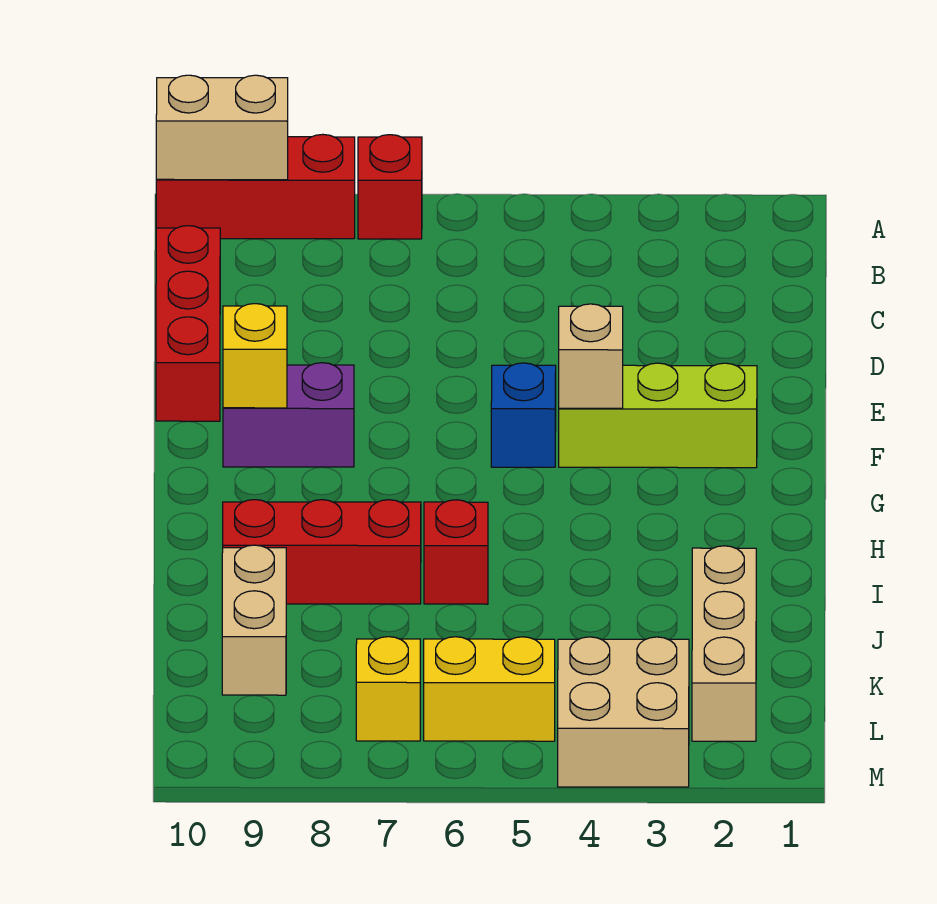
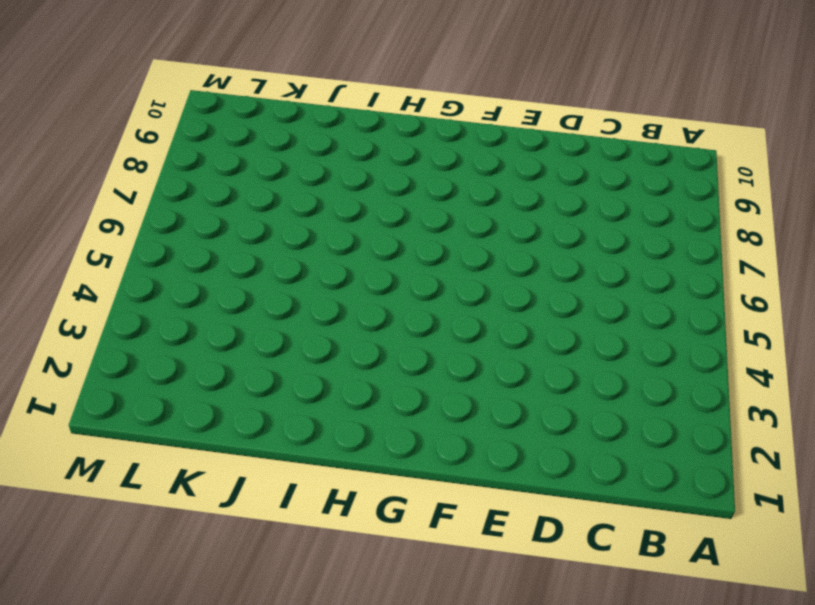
none -> red 1x1 brick [358,135,422,239]
none -> red 1x3 brick [156,134,355,239]
none -> red 1x3 brick [156,226,220,421]

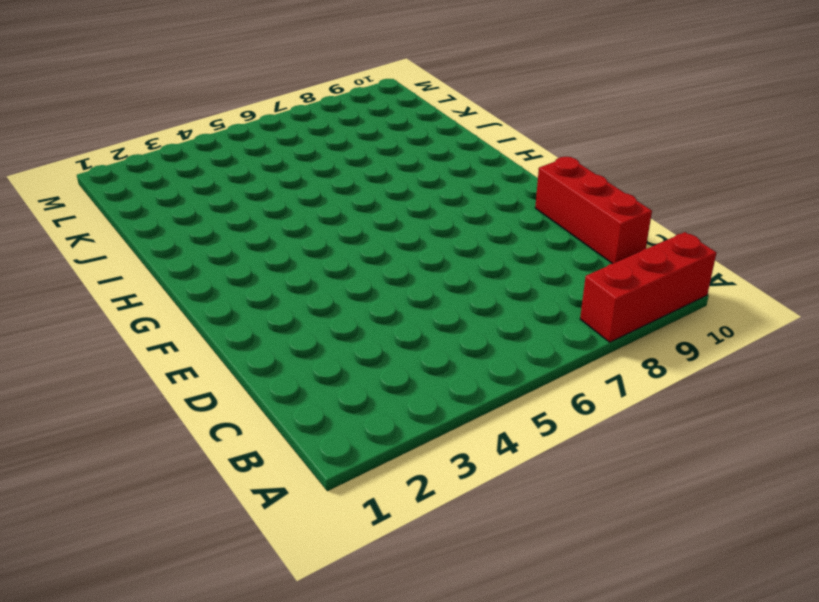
none -> red 1x1 brick [358,135,422,239]
none -> lime 1x3 brick [559,363,757,468]
none -> blue 1x1 brick [491,363,556,467]

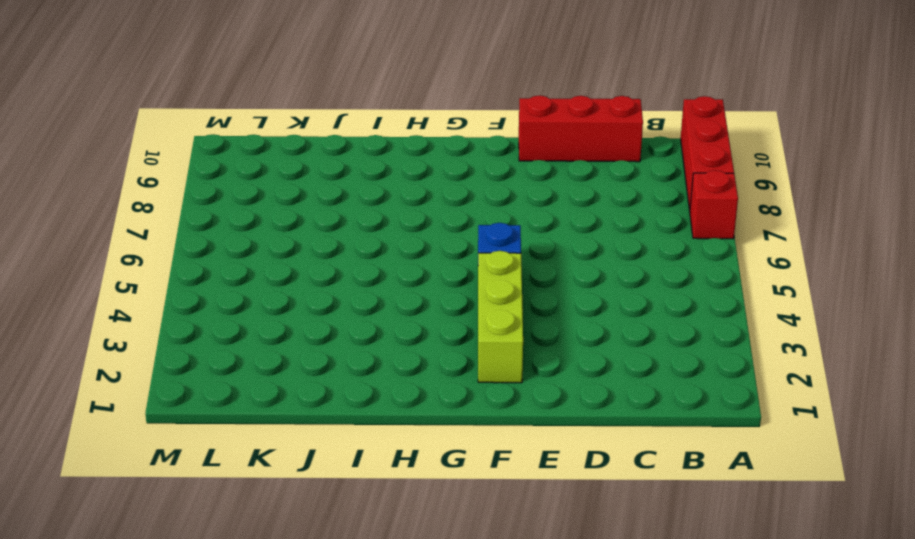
none -> purple 1x2 brick [223,363,354,467]
none -> red 1x1 brick [424,500,488,604]
none -> red 1x3 brick [223,500,421,604]

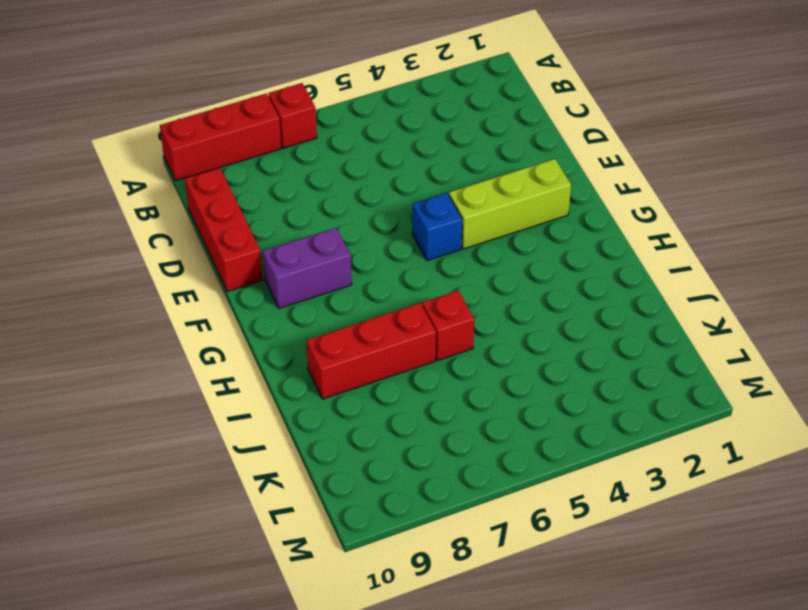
none -> tan 1x3 brick [692,546,756,741]
none -> tan 1x2 brick [222,545,286,695]
none -> tan 2x2 brick [558,637,689,787]

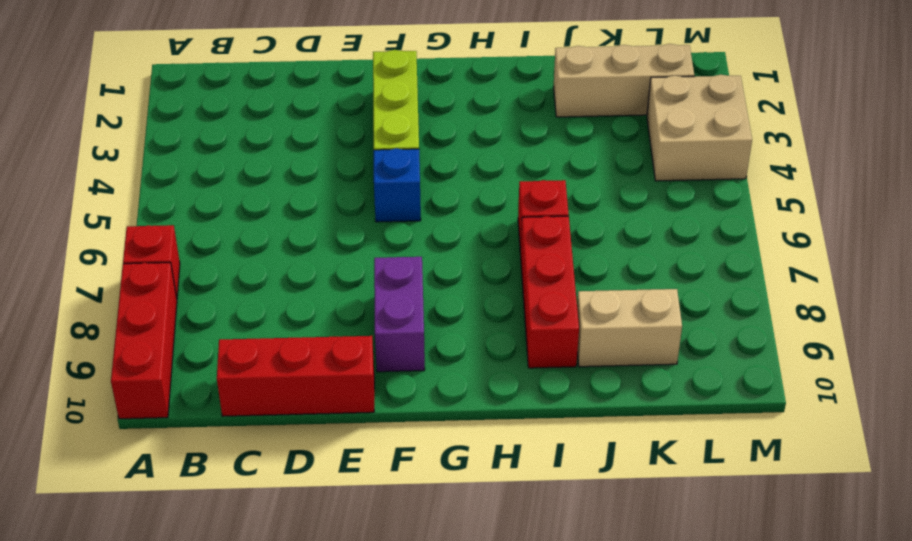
none -> yellow 1x2 brick [424,637,555,741]
none -> yellow 1x1 brick [356,637,420,741]
none -> tan 1x2 brick [156,75,288,180]

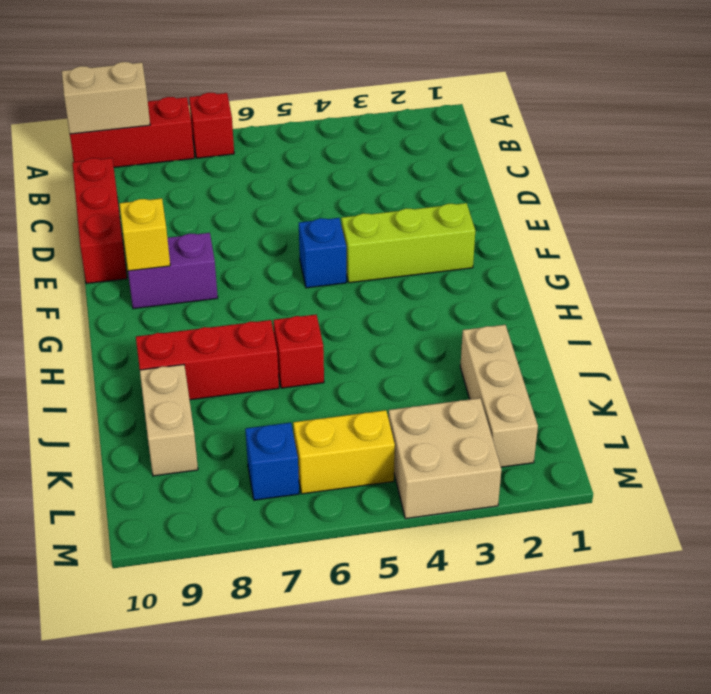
blue 1x1 brick [245,423,299,500] -> yellow 1x1 brick [356,637,420,741]
none -> tan 1x1 brick [559,304,623,408]

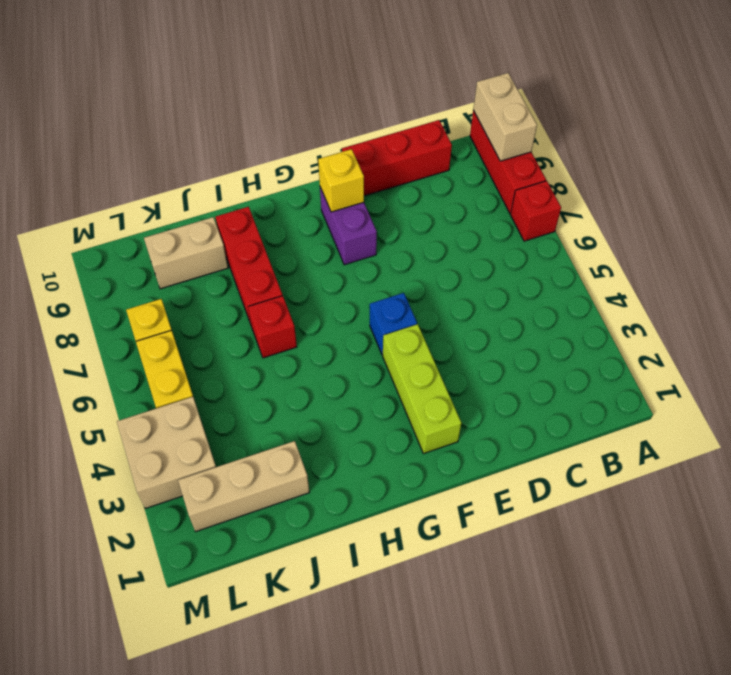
none -> tan 1x1 brick [559,304,623,408]

